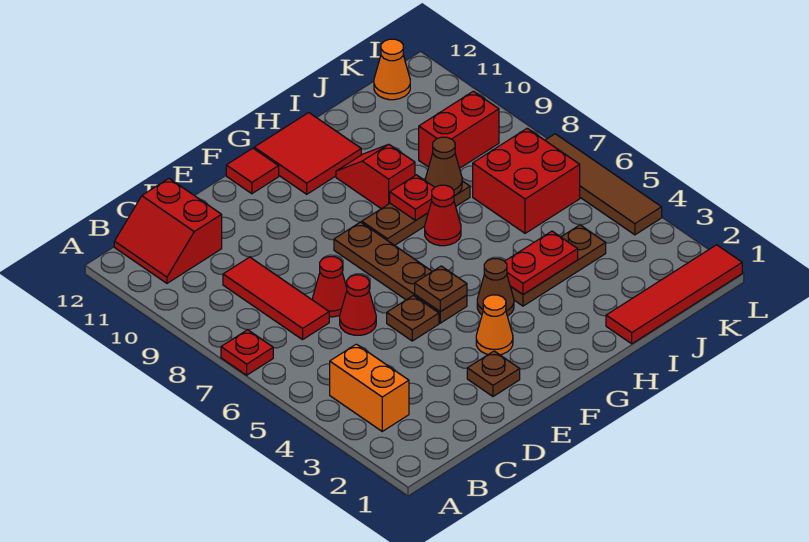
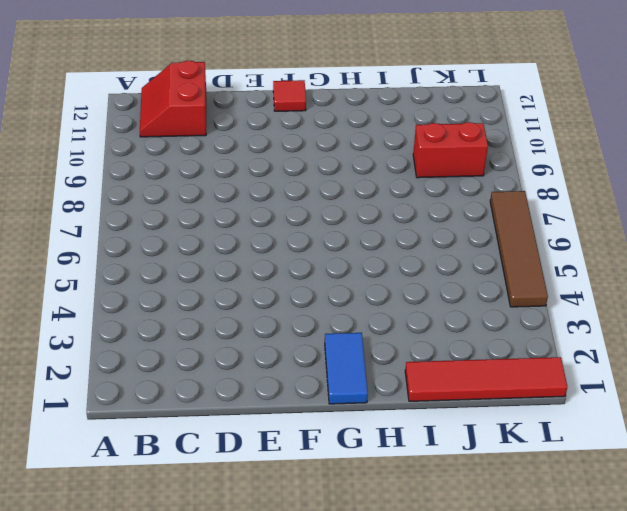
blue 1x2 tile [325,333,368,404] -> none
none -> red 1x1 plate [221,330,273,375]
none -> orange 1x2 brick [330,344,409,431]
none -> red 1x3 tile [223,257,329,340]

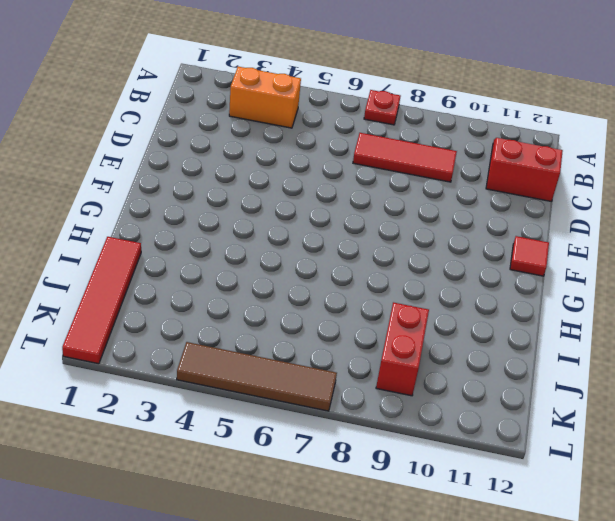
none -> red 1x1 cone [340,275,376,335]
none -> red 1x1 cone [313,257,347,317]
none -> brown 1x1 plate [467,351,520,396]

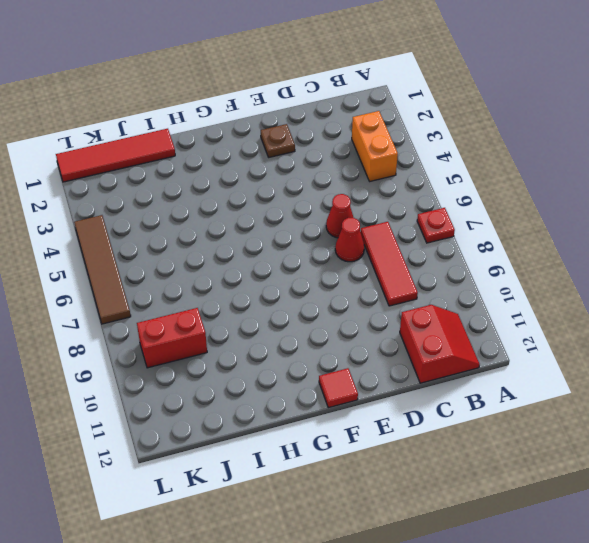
none -> brown 1x1 plate [387,296,439,341]
none -> orange 1x1 cone [476,295,513,355]
none -> brown 1x4 plate [334,222,467,323]

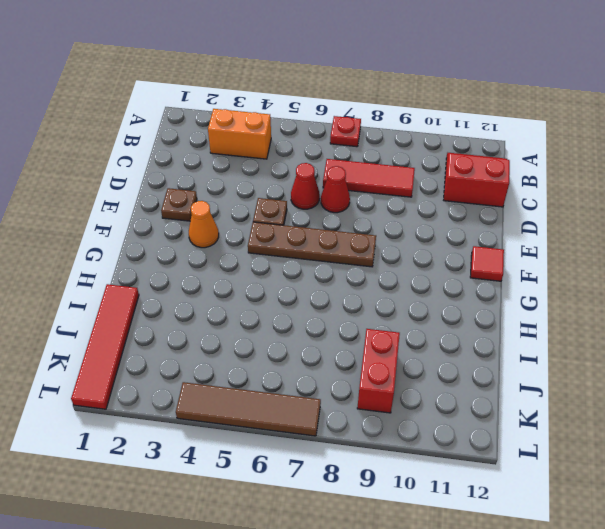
none -> brown 1x1 cone [477,259,514,316]
none -> brown 1x3 plate [362,181,470,245]
none -> red 2x2 tile [254,113,361,194]

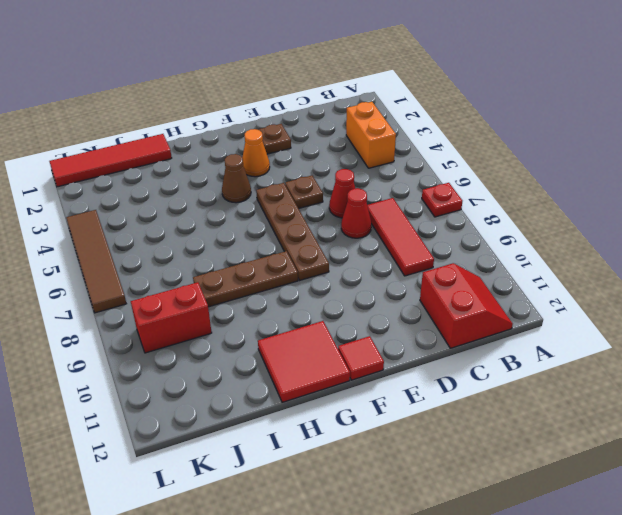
none -> brown 1x3 plate [510,225,606,306]
none -> red 1x1 cone [425,185,461,246]
none -> red 1x2 slope [336,144,415,209]

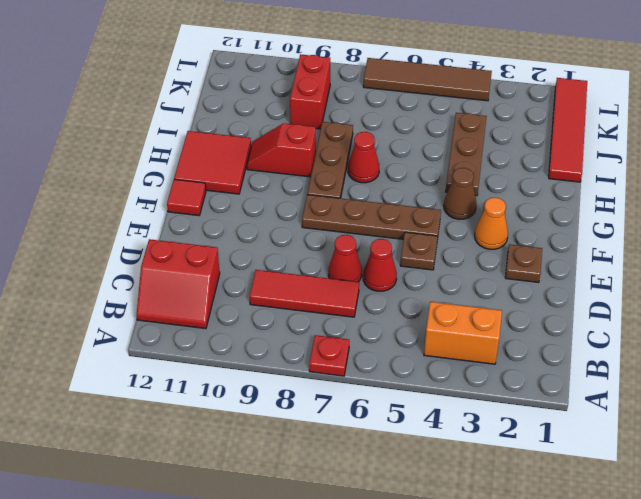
none -> red 2x2 brick [473,128,580,233]
none -> orange 1x1 cone [374,39,410,100]
none -> brown 1x1 plate [415,266,467,312]

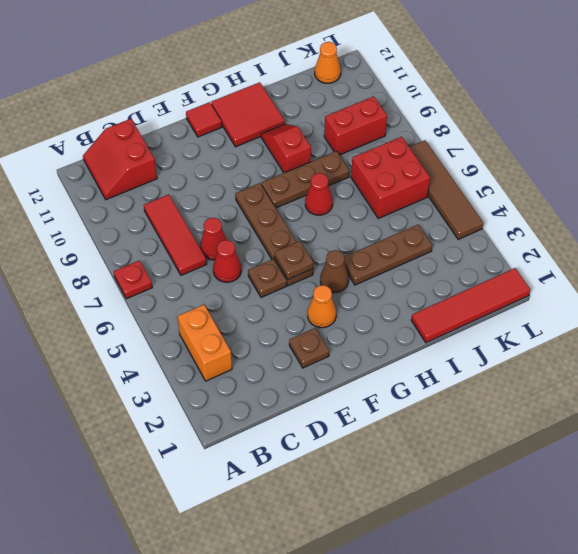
none -> red 1x2 plate [505,231,578,295]
none -> red 1x1 plate [390,175,435,220]
none -> brown 1x1 cone [426,137,462,195]

